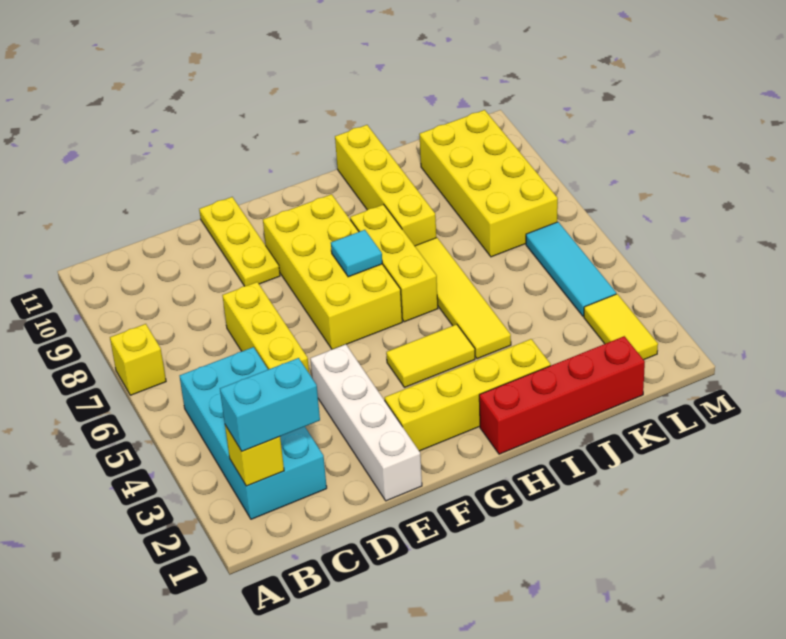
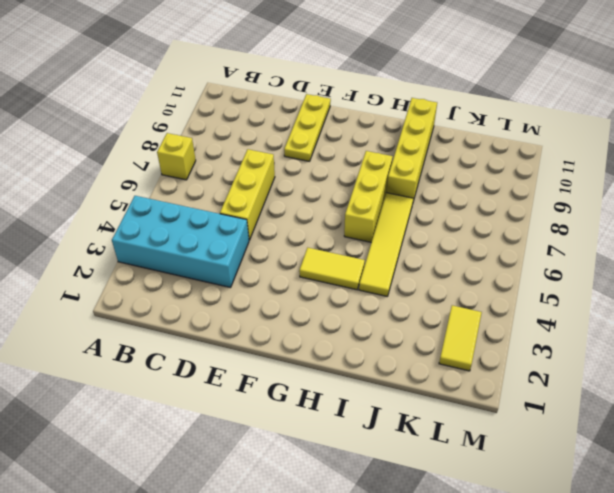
cyan 2x4 brick [112,196,249,288] -> cyan 2x4 brick turned to [180,347,327,519]
none -> white 1x4 brick [310,344,422,501]
none -> yellow 1x4 brick [385,339,551,451]
none -> yellow 2x4 brick [263,194,402,349]

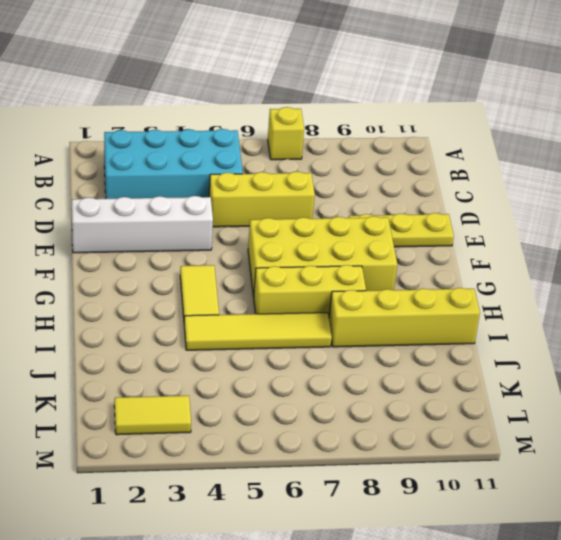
none -> yellow 1x4 brick [385,339,551,451]
none -> red 1x4 brick [479,336,645,454]
none -> yellow 2x4 brick [419,110,558,257]

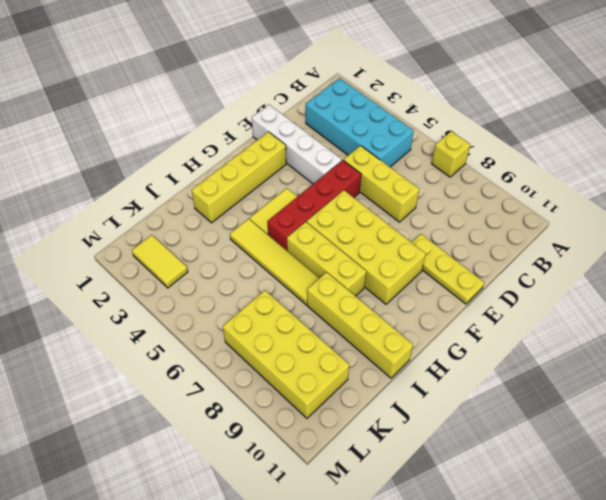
red 1x4 brick [267,160,361,250] -> red 1x4 brick moved to [479,336,645,454]
none -> cyan 1x3 tile [526,222,616,316]
none -> yellow 1x1 brick [225,425,284,486]
none -> cyan 1x1 tile [331,230,382,277]

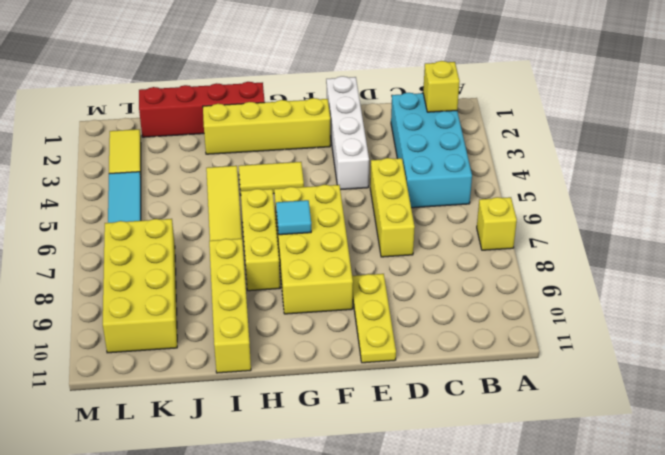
none -> cyan 1x2 brick [220,358,320,451]

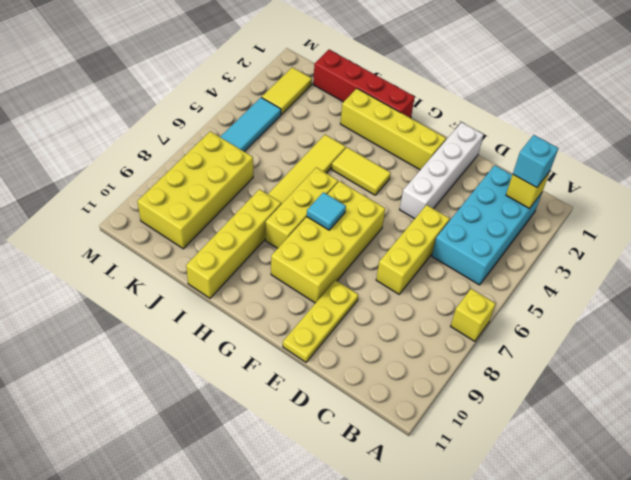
cyan 1x1 brick [513,135,558,188] -> cyan 1x2 brick [220,358,320,451]

